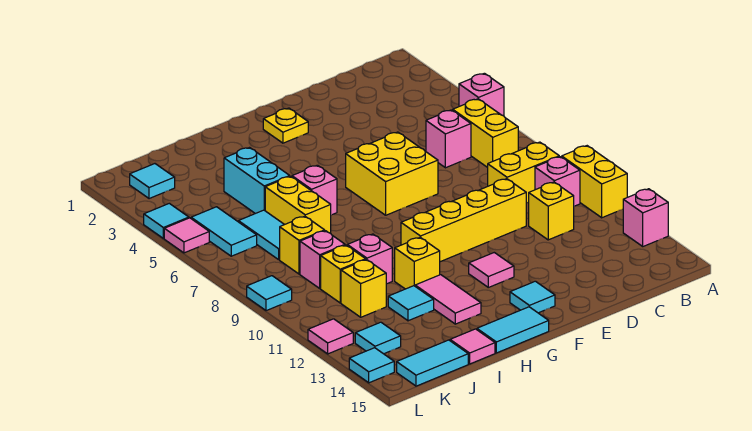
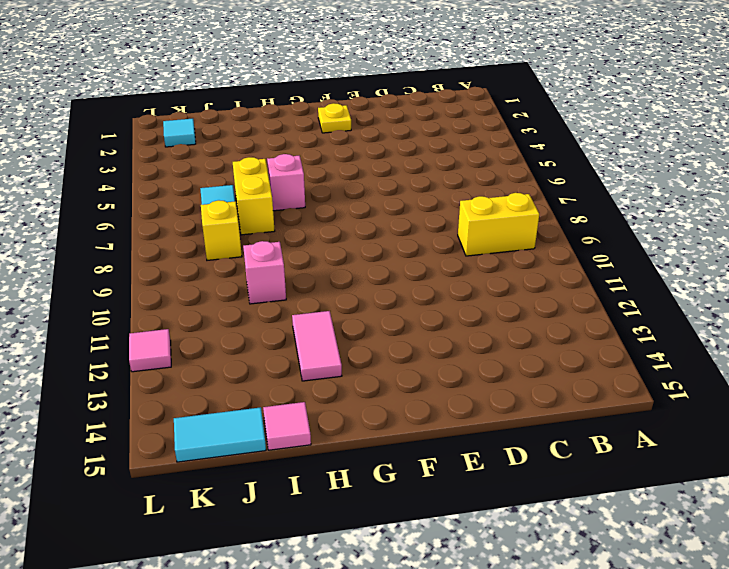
none -> pink 1x1 brick [459,73,504,116]
none -> yellow 1x2 brick [562,146,627,218]
none -> pink 1x1 brick [623,189,668,246]
none -> yellow 1x2 brick [453,99,518,168]

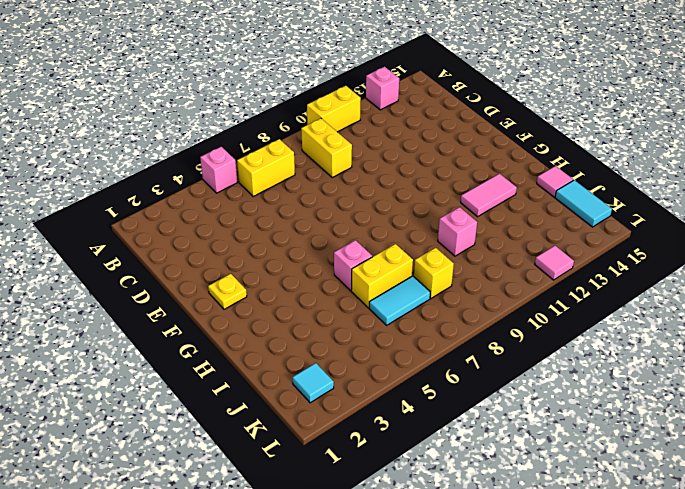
none -> pink 1x1 brick [535,157,580,206]
none -> pink 1x1 brick [426,110,471,168]
none -> yellow 1x1 brick [528,182,574,240]
none -> yellow 1x4 brick [401,179,526,262]

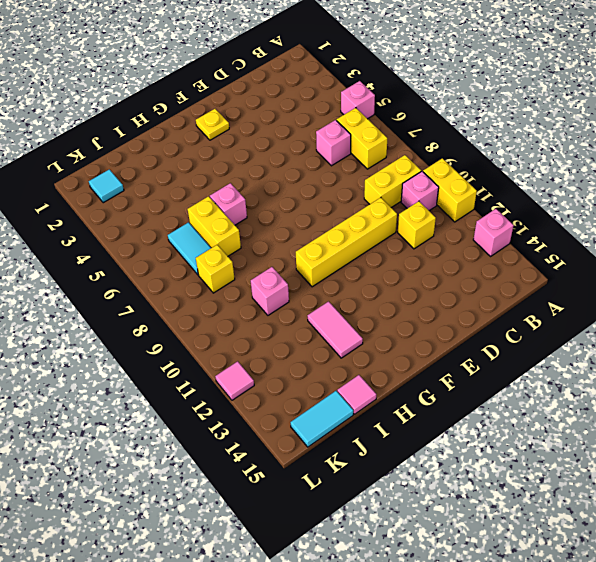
none -> yellow 2x2 brick [346,132,438,215]
none -> pink 1x1 tile [469,253,514,287]
none -> cyan 1x1 tile [510,281,555,313]
none -> cyan 1x2 tile [477,307,549,353]

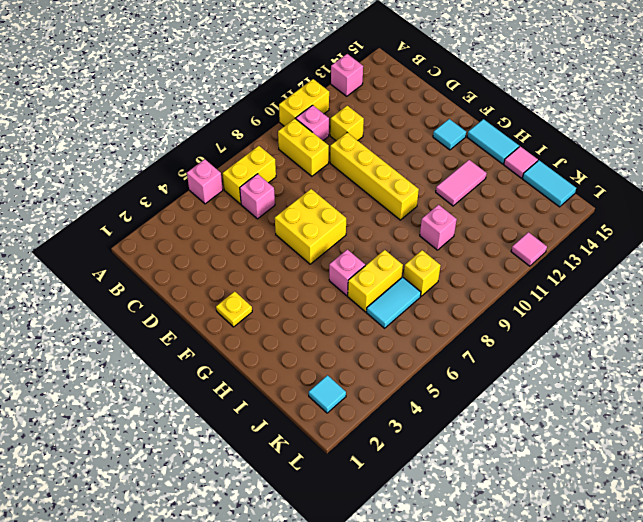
none -> pink 1x1 tile [469,253,514,287]
none -> yellow 1x1 brick [395,237,440,289]
none -> cyan 1x2 brick [224,148,290,214]
none -> cyan 1x1 tile [388,286,434,321]

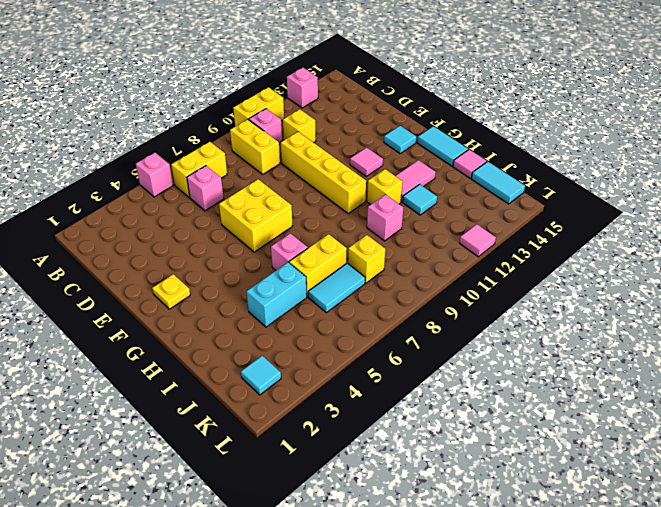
none -> pink 1x1 brick [300,231,345,288]
none -> yellow 1x1 brick [321,245,366,303]
none -> yellow 1x1 brick [341,260,386,317]
none -> cyan 1x2 tile [191,207,257,256]

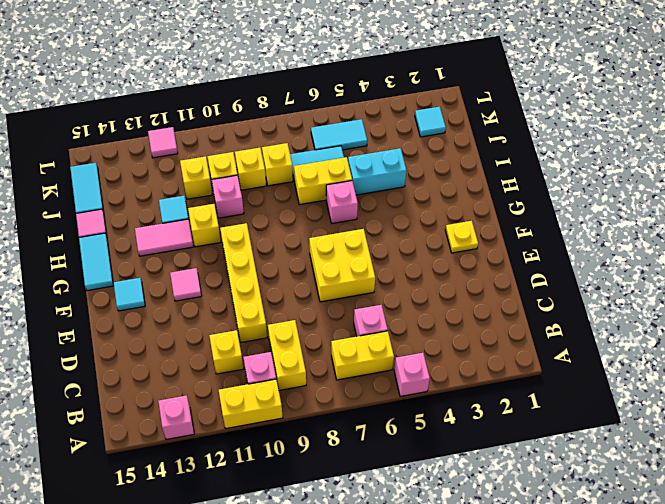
yellow 1x1 brick [235,148,266,190] -> pink 1x1 brick [300,231,345,288]
none -> cyan 1x1 tile [355,322,401,354]
none -> cyan 1x1 tile [144,203,189,238]
none -> pink 1x1 tile [164,218,209,253]
none -> cyan 1x1 tile [247,276,292,311]

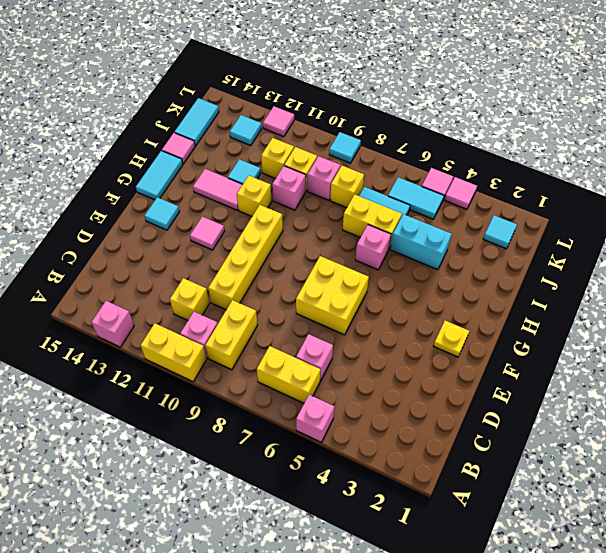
pink 1x1 tile [445,177,477,209] -> cyan 1x1 tile [144,203,189,238]
none -> cyan 1x1 tile [349,348,394,383]

